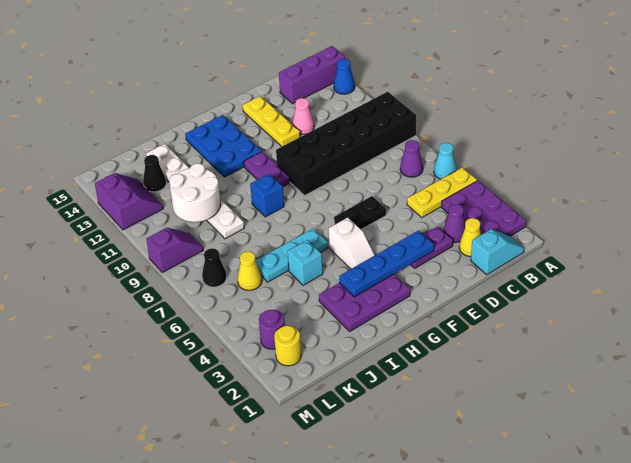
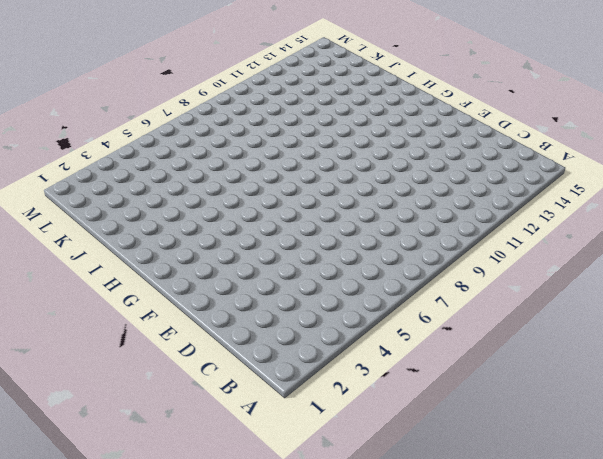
none -> purple 2x3 plate [441,181,526,236]
none -> yellow 1x3 plate [407,167,477,217]
none -> cyan 1x1 cone [434,143,457,179]
none -> black 2x6 brick [276,92,416,195]

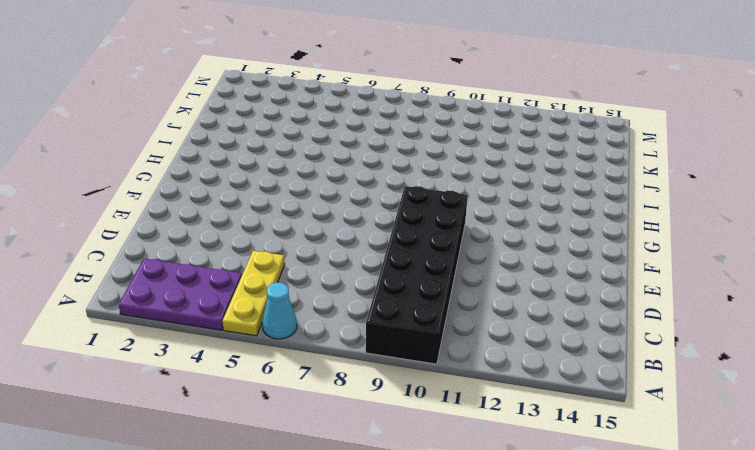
none -> blue 1x1 cone [333,59,355,94]
none -> purple 1x3 brick [279,46,345,104]
none -> cyan 1x2 slope [471,229,524,275]
none -> purple 1x1 cone [400,140,423,177]

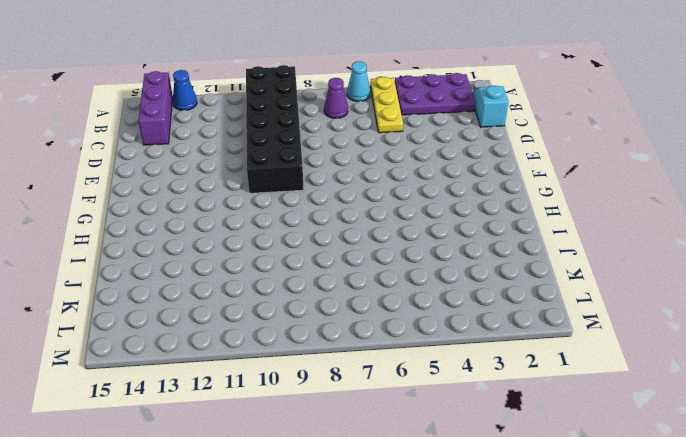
none -> yellow 1x1 cone [459,218,481,257]
none -> purple 1x1 cone [443,204,465,242]
none -> purple 1x2 plate [410,226,453,268]
none -> pink 1x1 cone [292,98,314,134]

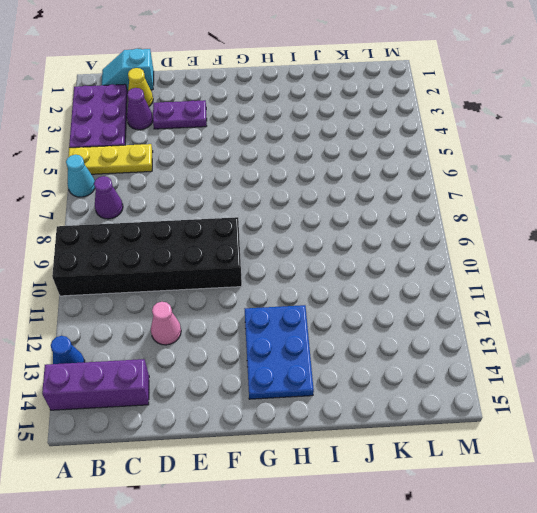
none -> black 1x2 plate [334,196,386,229]
none -> yellow 1x3 plate [243,96,300,147]
none -> purple 2x3 plate [319,274,410,331]
none -> white 1x2 slope [329,218,375,269]

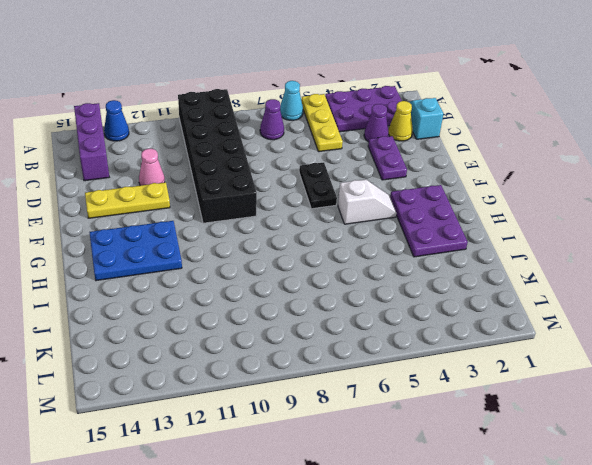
none -> purple 1x2 plate [244,152,290,186]
none -> cyan 1x3 plate [255,229,328,282]
none -> blue 1x1 brick [250,174,284,217]
none -> cyan 1x1 brick [288,240,323,285]

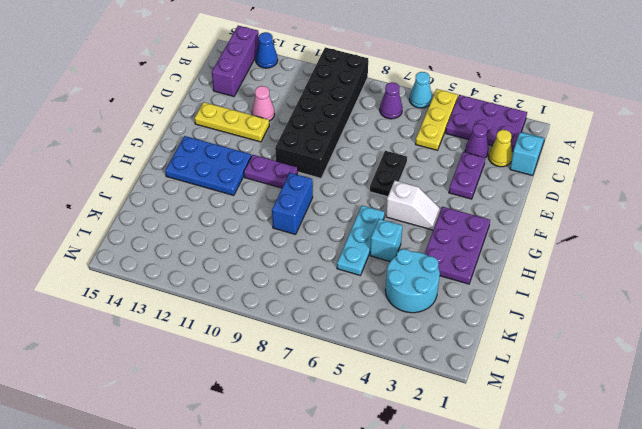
blue 1x2 brick [272,173,313,235] -> blue 1x1 brick [250,174,284,217]
cyan 2x2 round brick [385,249,440,313] -> none
none -> white 1x6 plate [146,144,244,239]
none -> yellow 1x1 cone [237,252,262,290]
none -> black 1x1 cone [143,155,166,192]
none -> yellow 1x1 round brick [274,326,301,366]

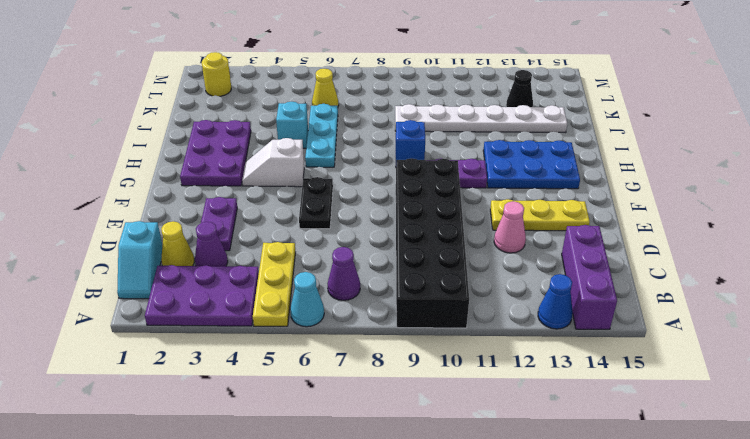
none -> purple 1x1 round brick [259,310,285,349]
none -> black 1x1 cone [202,248,227,287]
none -> purple 1x2 slope [146,228,203,273]
none -> purple 2x2 slope [95,173,163,230]

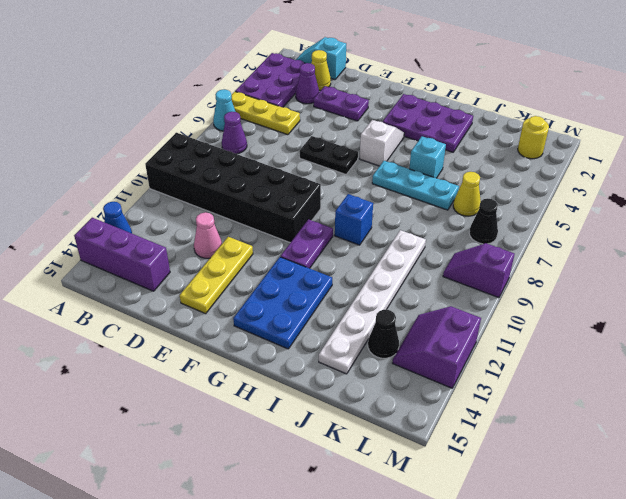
none -> purple 1x1 round brick [259,310,285,349]
none -> blue 1x4 plate [339,231,434,297]
none -> white 2x2 round brick [169,164,220,222]

